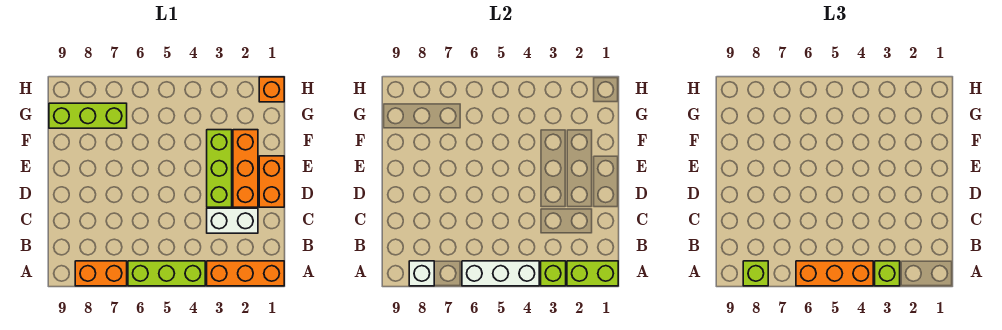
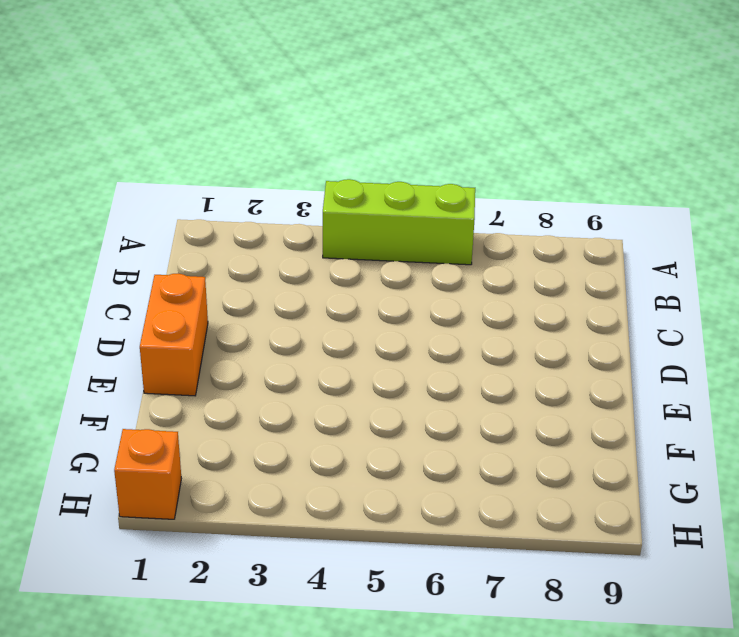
none -> orange 1x3 brick [207,261,284,286]
none -> orange 1x2 brick [75,261,127,286]
none -> white 1x2 brick [207,208,258,233]

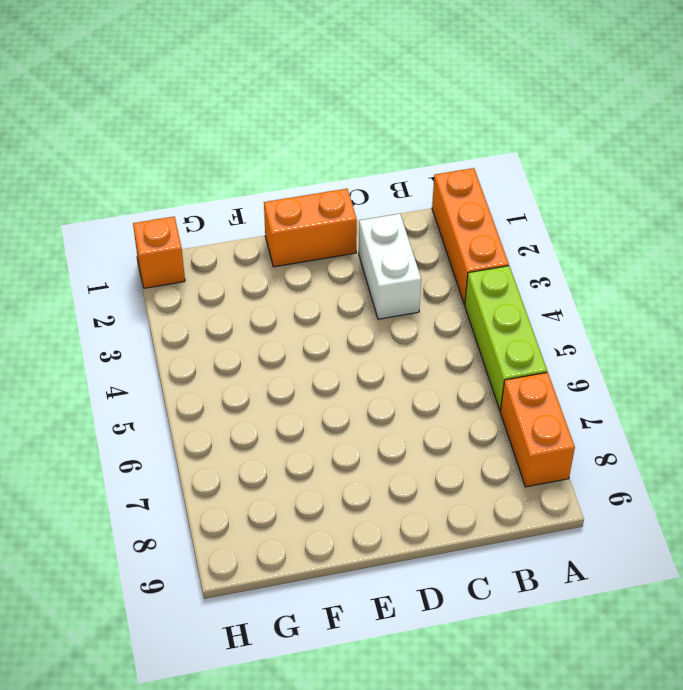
none -> orange 1x3 brick [233,130,258,207]
none -> lime 1x3 brick [207,130,232,207]
none -> lime 1x3 brick [49,103,127,128]

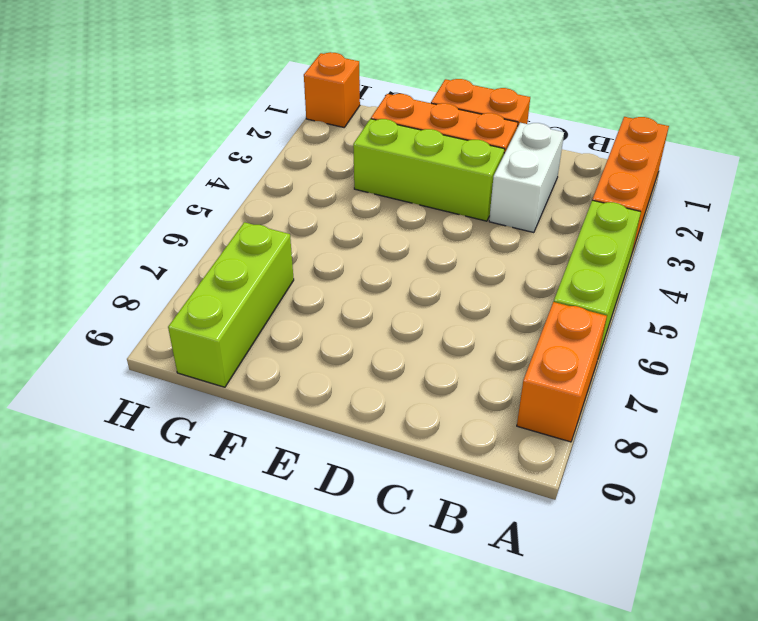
none -> lime 1x2 brick [567,261,618,286]
none -> lime 1x1 brick [541,261,566,286]
none -> white 1x3 brick [462,261,539,286]

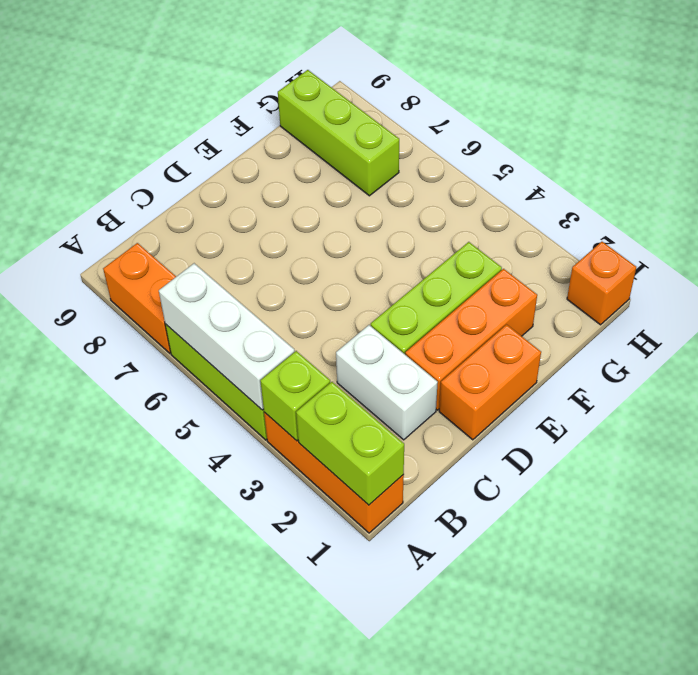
none -> white 1x1 brick [409,261,434,286]
none -> lime 1x1 brick [875,261,900,286]
none -> orange 1x3 brick [796,261,873,286]

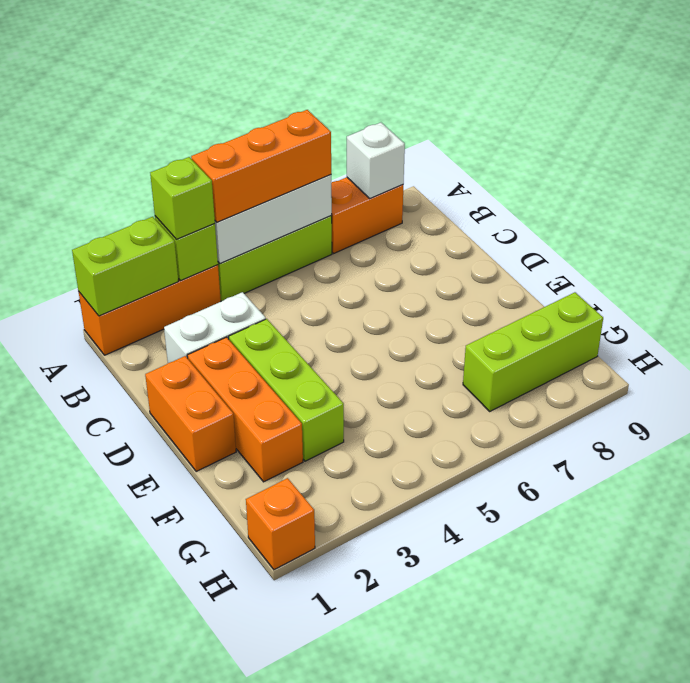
none -> lime 1x1 brick [743,261,768,286]

